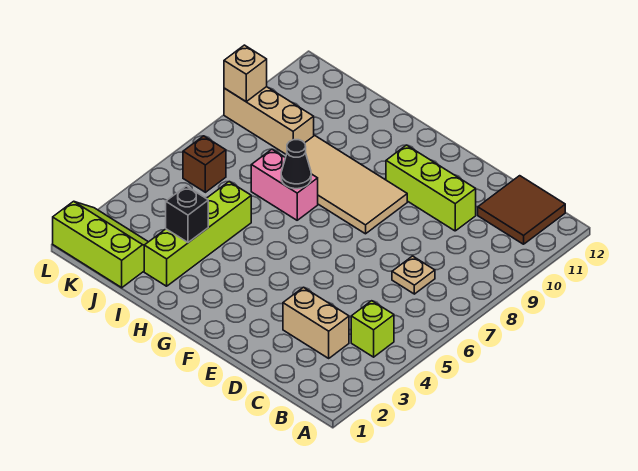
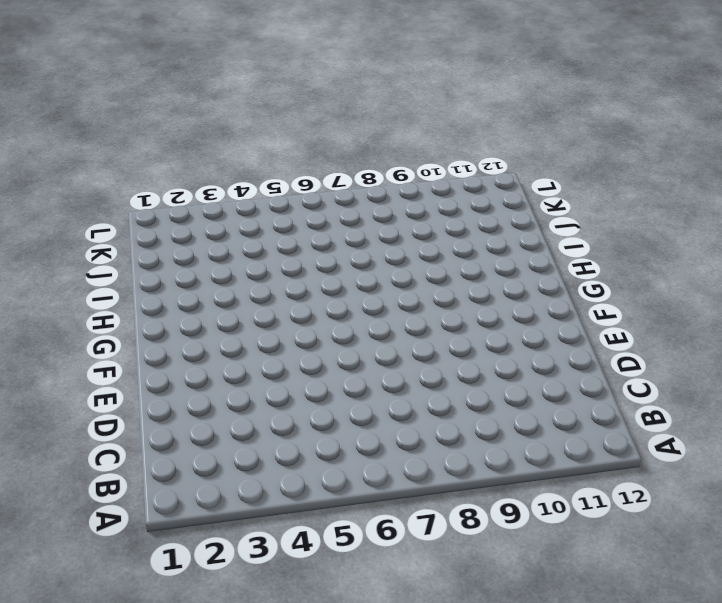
none -> lime 1x1 brick [351,301,394,357]
none -> brown 2x2 tile [478,176,565,244]
none -> tan 1x2 brick [283,287,349,358]

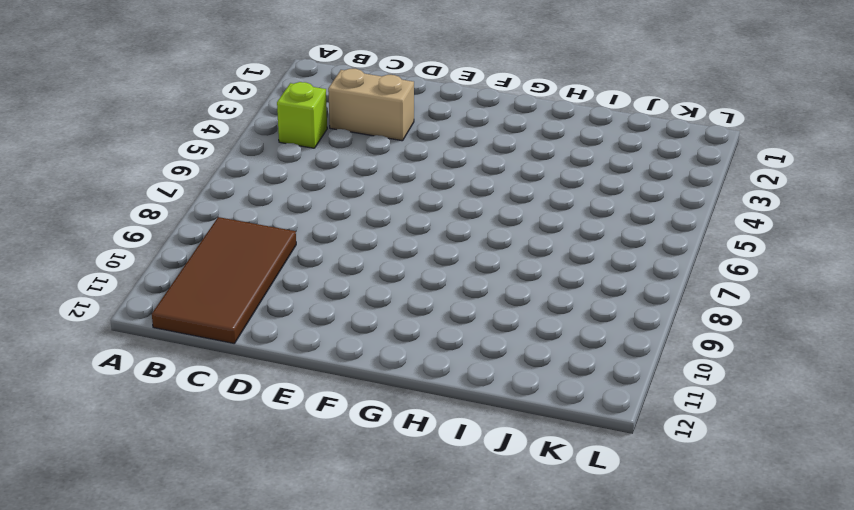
brown 2x4 tile [152,217,296,344] -> brown 2x2 tile [478,176,565,244]
none -> tan 1x1 plate [392,256,435,294]
none -> lime 1x3 brick [386,145,476,231]
none -> tan 2x4 tile [305,136,407,234]

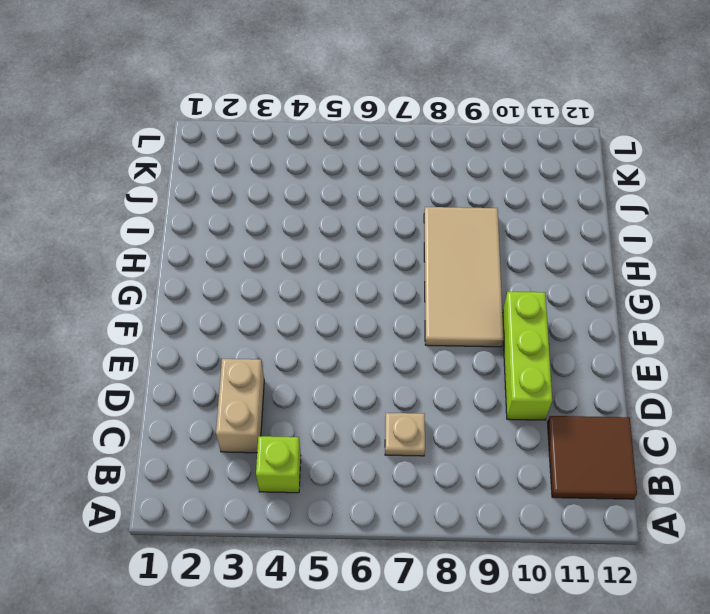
none -> pink 1x2 brick [251,149,318,220]
none -> lime 1x4 brick [144,182,251,286]
none -> lime 2x3 slope [53,201,148,288]

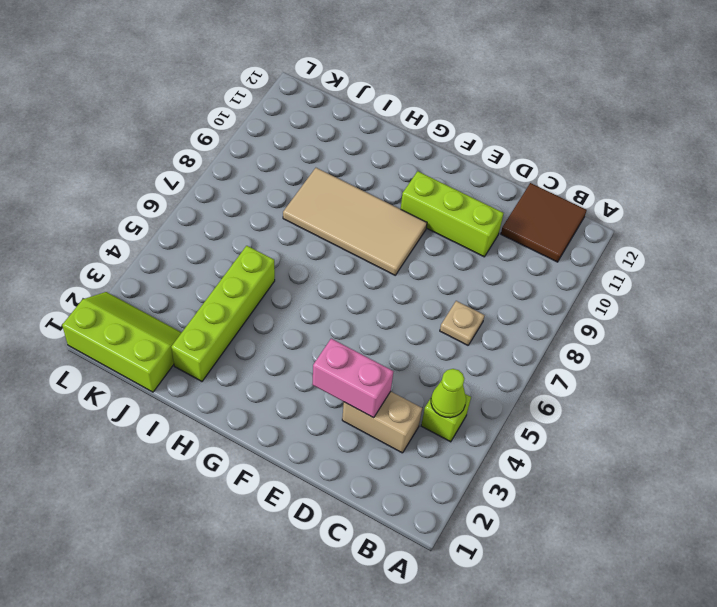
lime 1x1 cone [431,369,466,418] -> none
pink 1x2 brick [312,339,393,418] -> pink 1x2 brick moved to [251,149,318,220]
none -> tan 1x3 brick [224,87,314,155]
none -> brown 1x1 brick [183,136,226,192]
none -> black 1x1 cone [281,140,311,189]

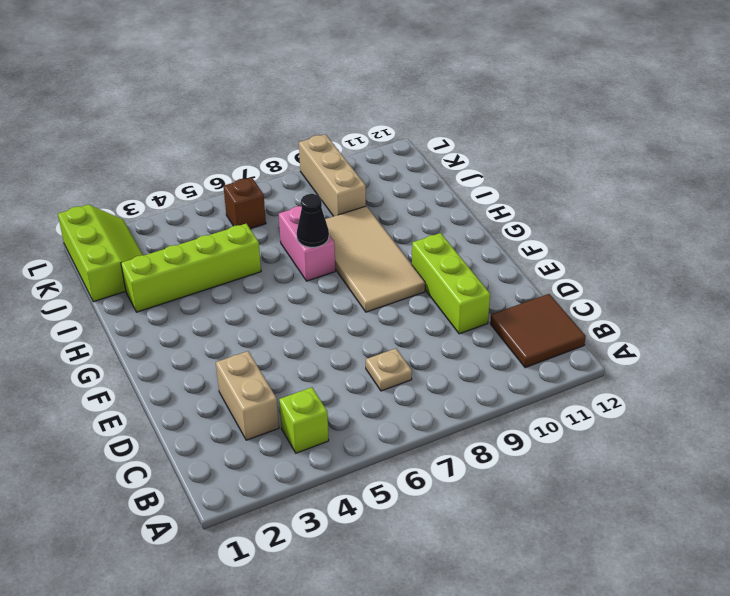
none -> black 1x1 brick [166,186,208,242]
none -> tan 1x1 brick [224,45,267,101]

